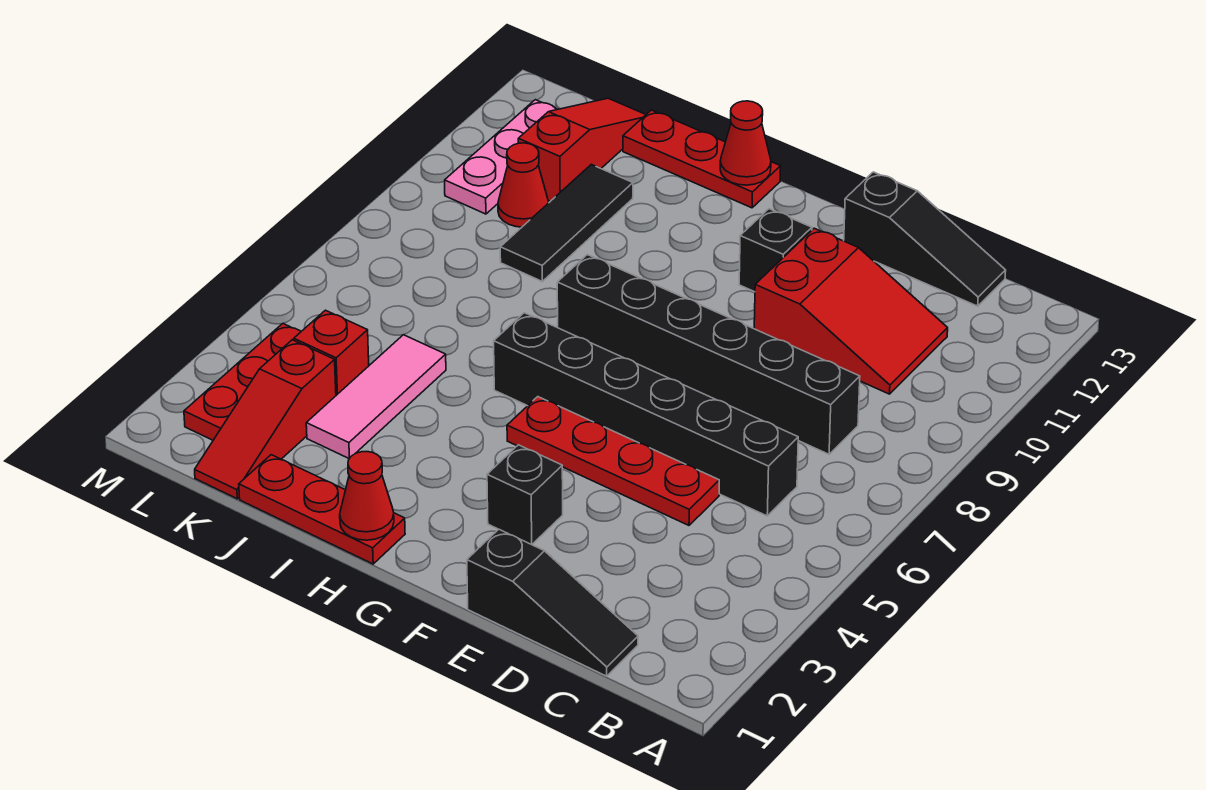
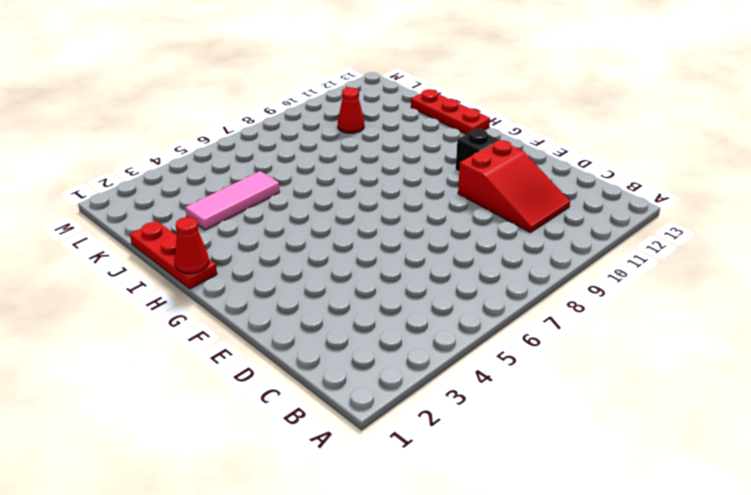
none -> black 1x3 slope [467,529,638,676]
none -> black 1x6 brick [494,313,798,516]
none -> black 1x6 brick [557,255,860,454]

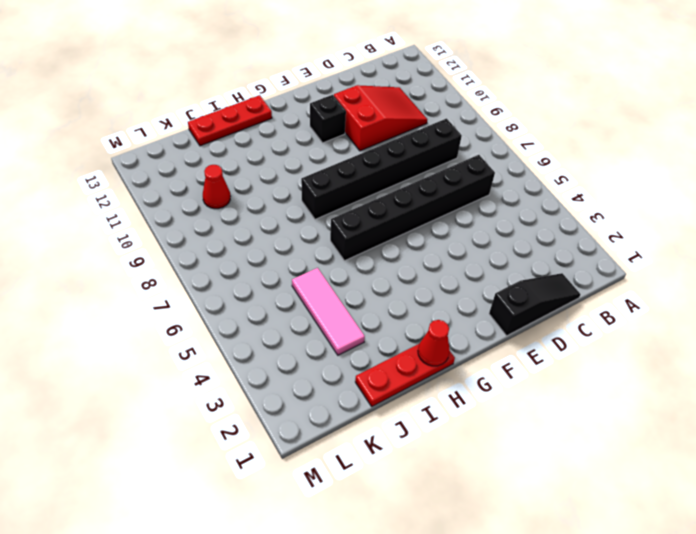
none -> black 1x3 slope [844,172,1006,306]
none -> red 1x4 plate [507,397,719,525]
none -> black 1x1 brick [487,445,563,544]

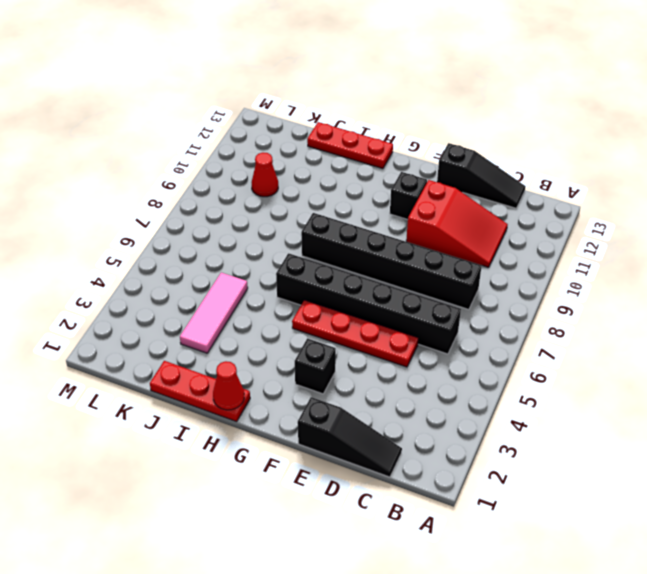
none -> black 1x3 tile [500,164,633,281]
none -> red 1x3 slope [195,340,336,499]
none -> red 1x1 brick [294,310,369,395]

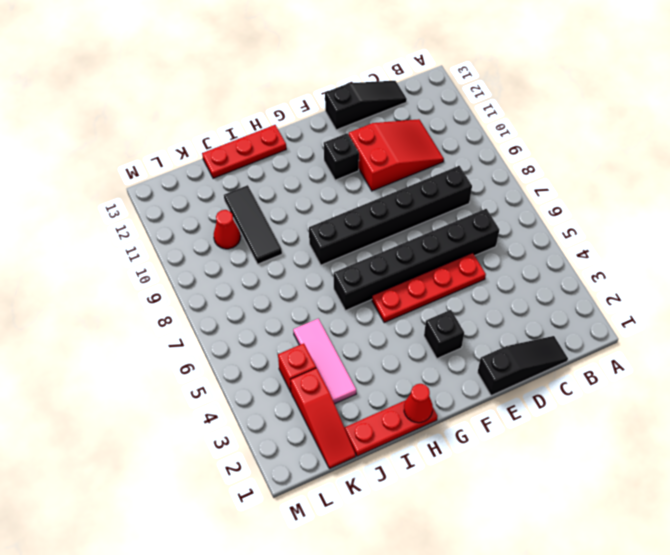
none -> red 1x3 slope [518,98,646,201]
none -> red 1x3 plate [184,324,301,440]
none -> pink 1x3 plate [445,100,557,214]

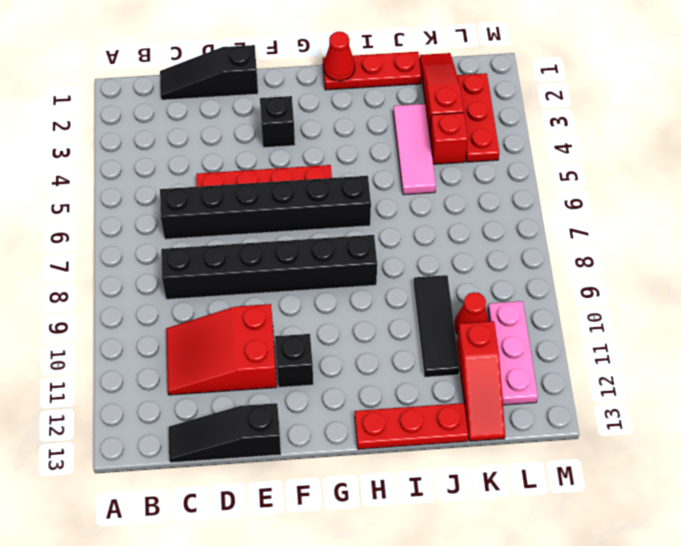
none -> red 1x1 cone [720,101,771,185]

